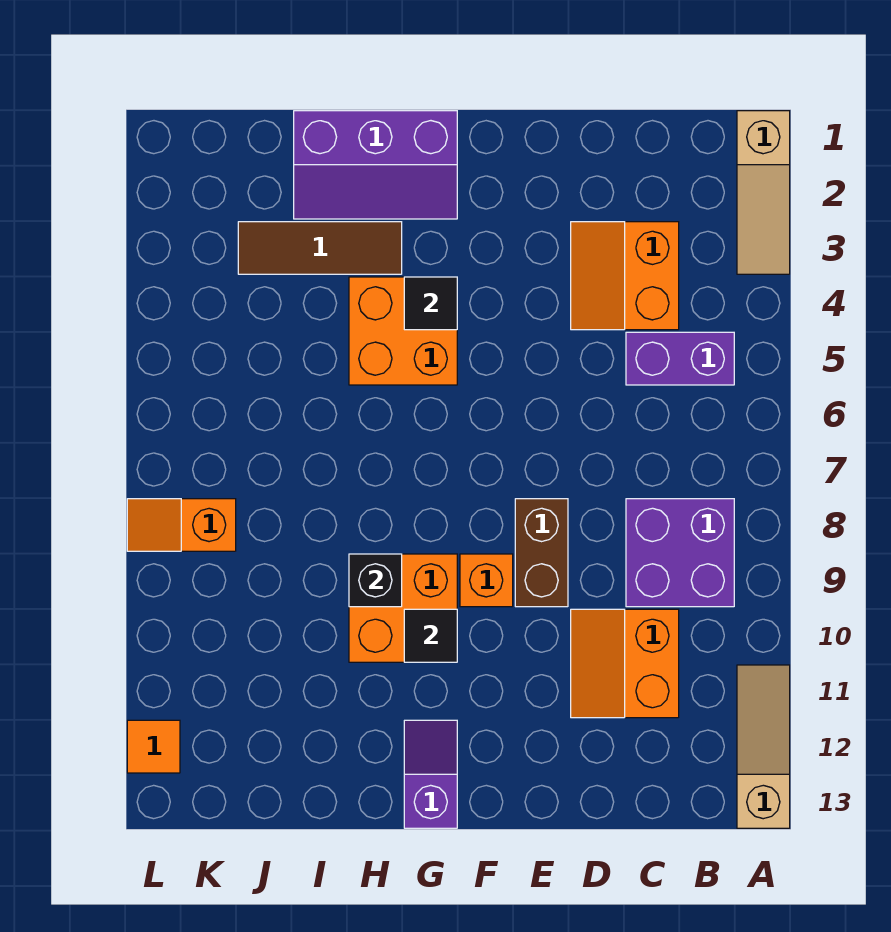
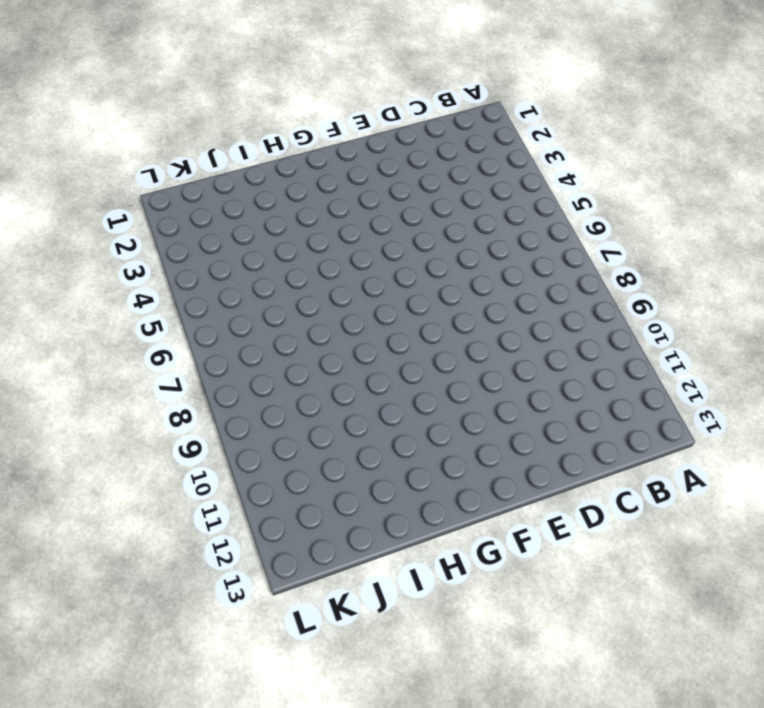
none -> tan 1x3 slope [737,111,790,274]
none -> tan 1x3 slope [737,665,790,828]
none -> purple 1x2 brick [626,332,734,385]

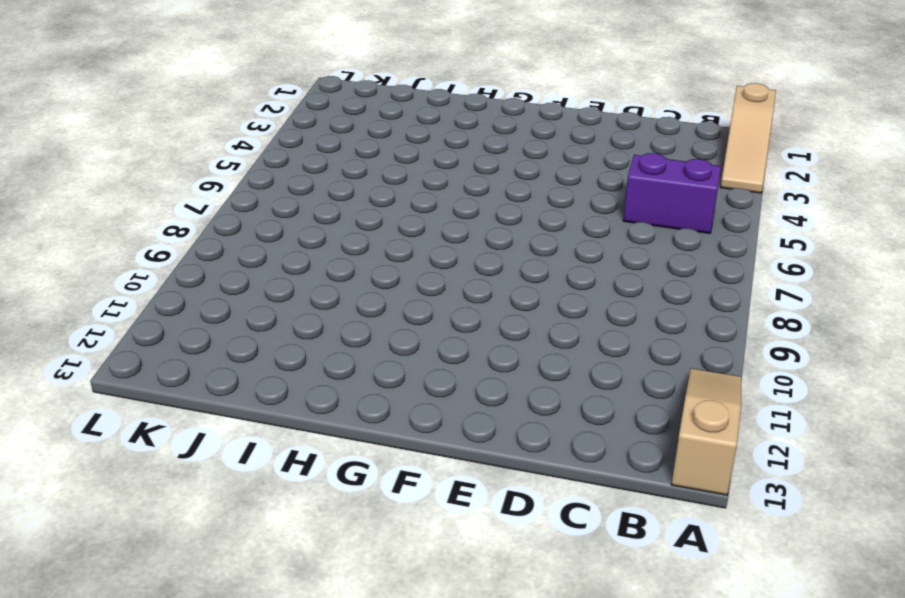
none -> purple 2x2 brick [626,499,734,607]
none -> orange 2x2 slope [571,222,679,330]
none -> orange 2x2 slope [571,609,679,718]

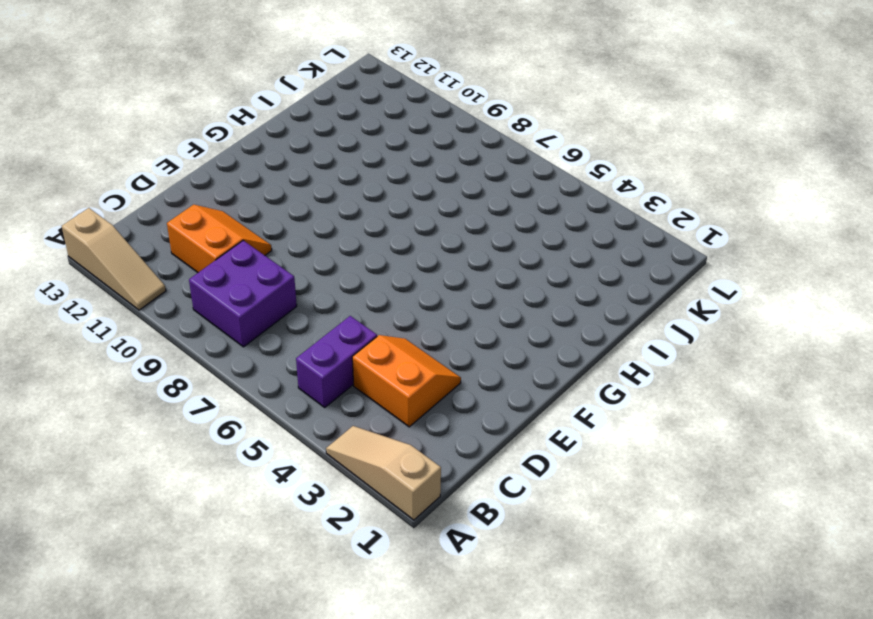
none -> brown 1x2 brick [515,499,568,607]
none -> orange 1x1 brick [460,554,513,607]
none -> purple 2x3 slope [294,111,457,219]

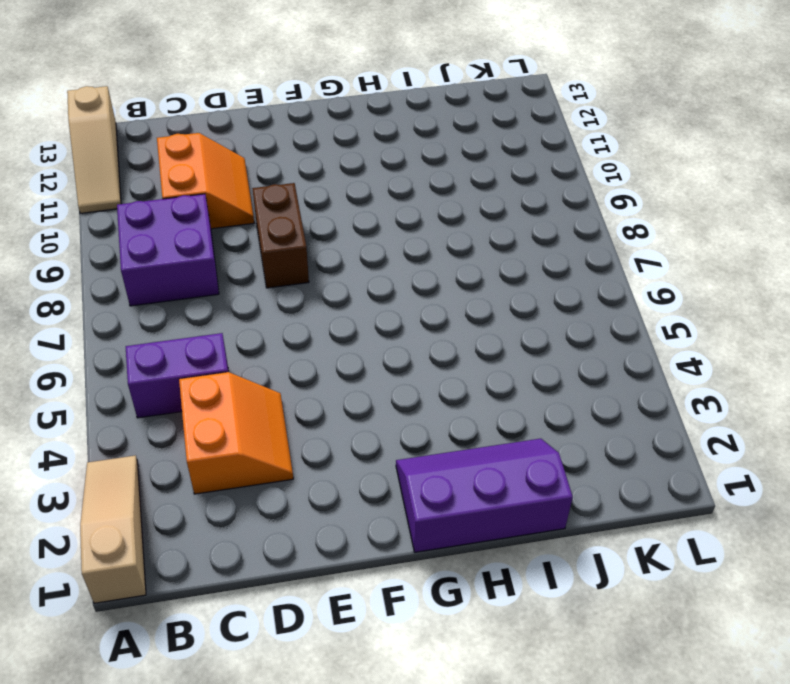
none -> orange 1x1 brick [460,554,513,607]
none -> orange 2x2 brick [349,277,457,385]
none -> orange 2x2 brick [349,554,457,662]

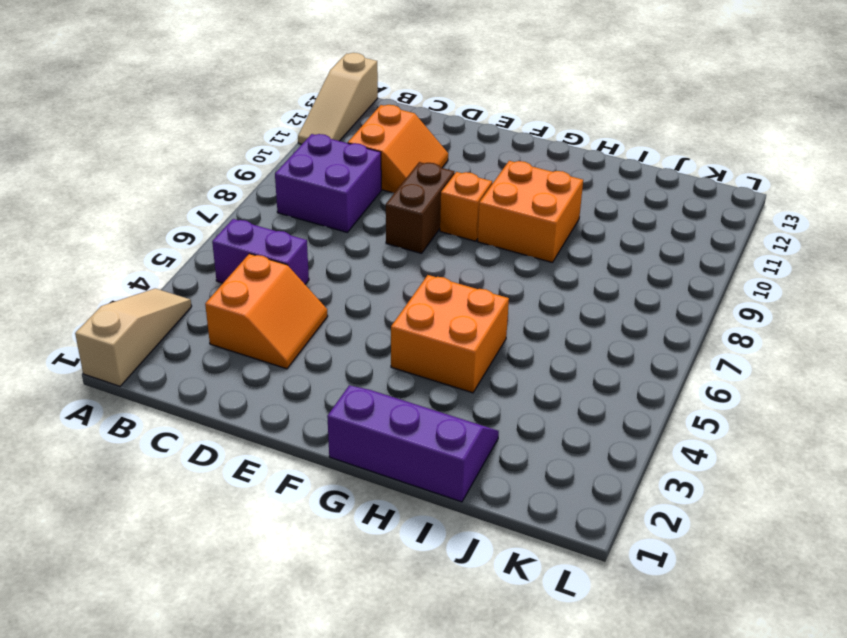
none -> purple 1x2 slope [404,720,457,828]
none -> brown 1x3 tile [238,222,402,274]
none -> orange 1x2 slope [127,499,236,551]

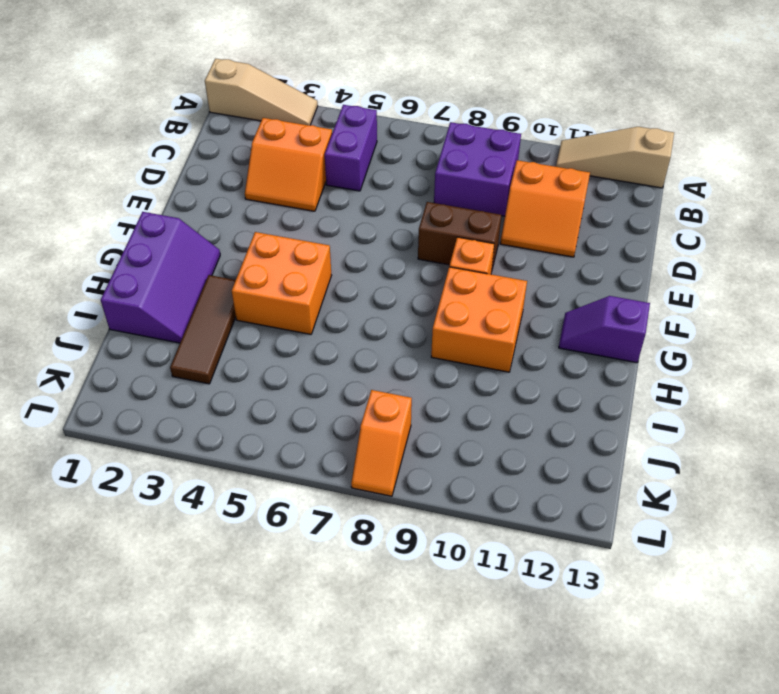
none -> orange 1x1 tile [127,720,180,773]
none -> black 1x1 tile [404,277,457,330]
none -> black 1x1 tile [404,609,457,662]

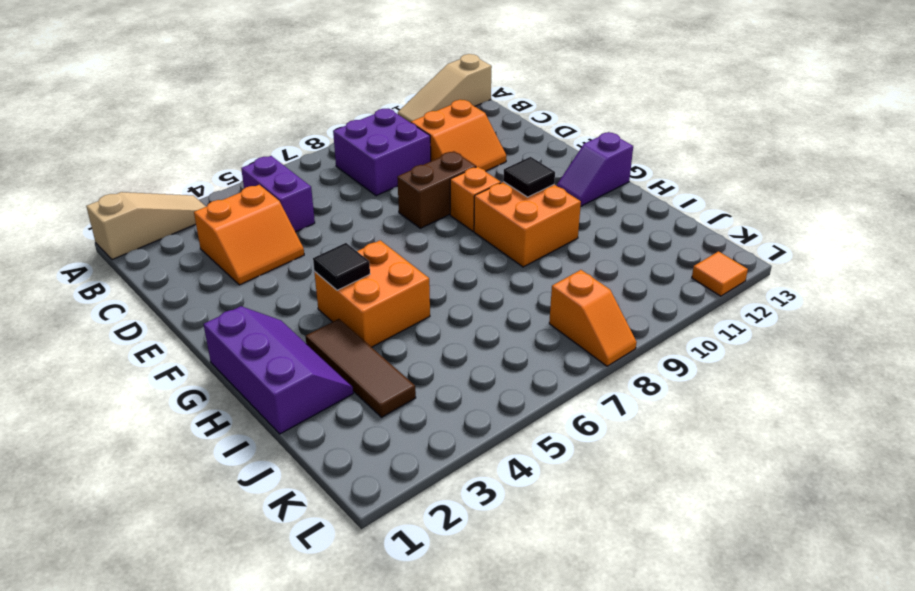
none -> black 1x1 brick [349,554,402,607]

